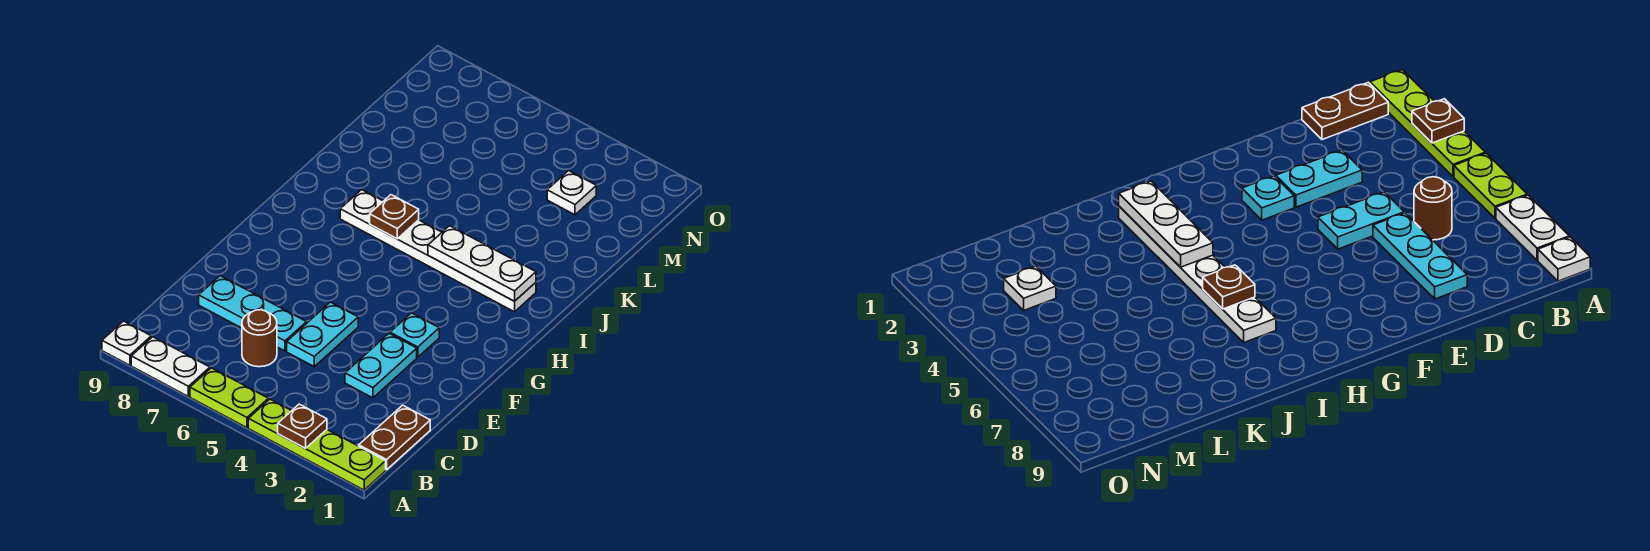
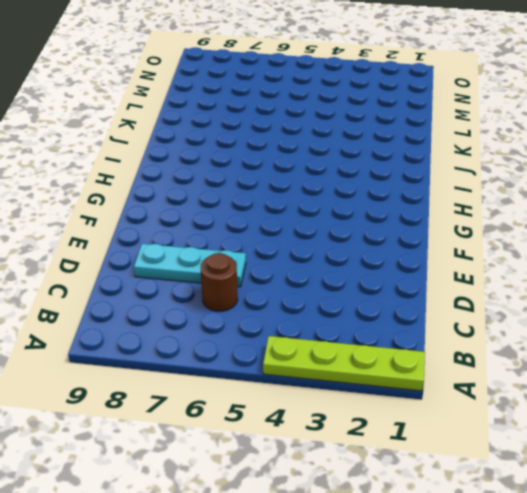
none -> lime 1x2 plate [190,368,268,428]
none -> white 1x2 plate [131,337,210,396]
none -> white 1x1 plate [102,321,151,365]

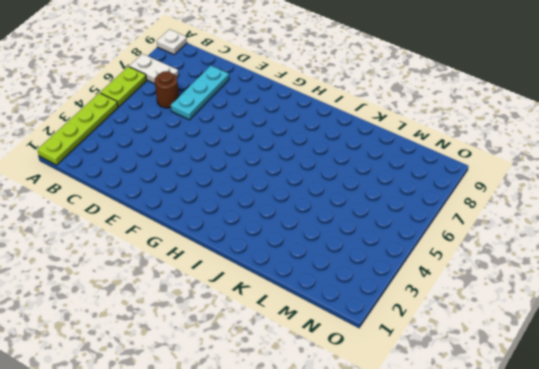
white 1x2 plate [129,54,179,84] -> white 1x2 plate turned to [131,337,210,396]
none -> brown 1x2 plate [359,405,430,470]
none -> cyan 1x2 plate [345,334,417,398]
none -> cyan 1x2 plate [287,302,358,367]

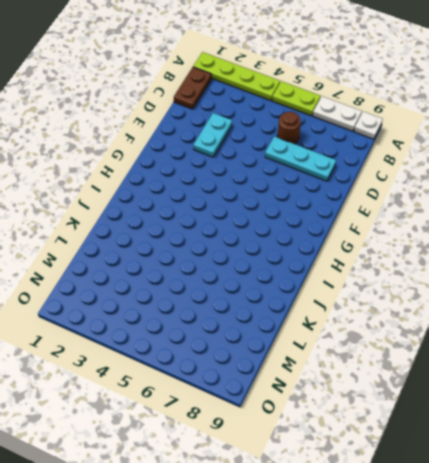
none -> cyan 1x2 plate [287,302,358,367]
none -> cyan 1x1 plate [390,313,439,357]
none -> white 1x6 plate [340,190,536,312]

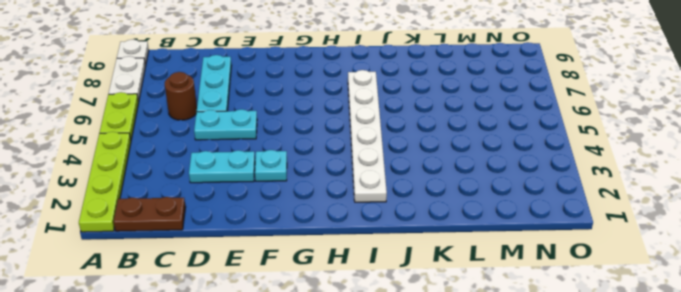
none -> white 1x1 plate [547,171,596,215]
none -> brown 1x1 plate [278,404,327,448]
none -> white 1x3 plate [428,226,536,301]

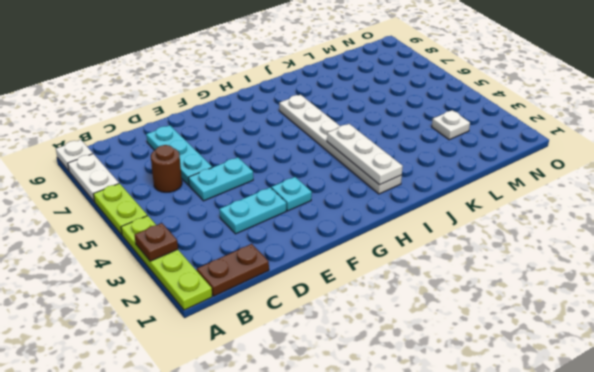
none -> brown 1x1 plate [370,195,419,239]

